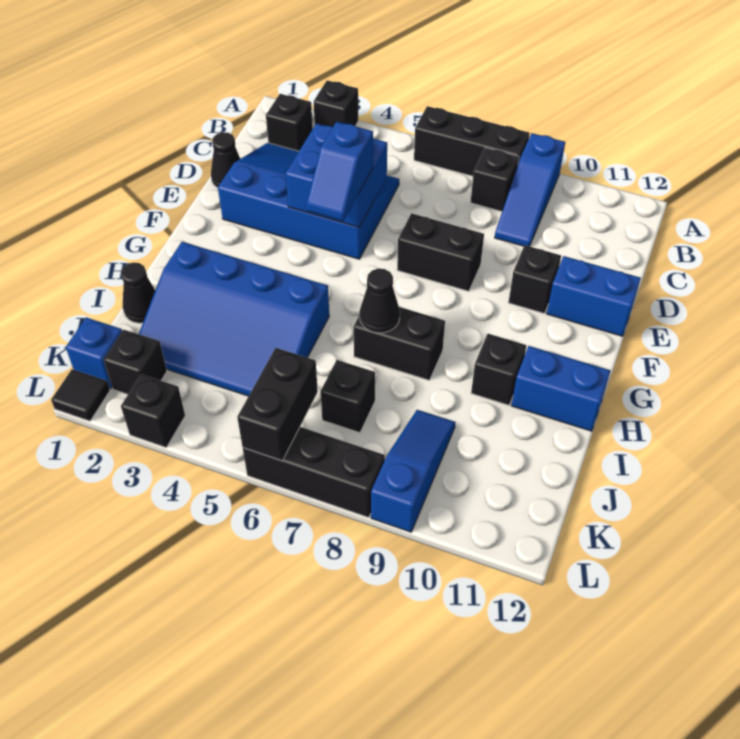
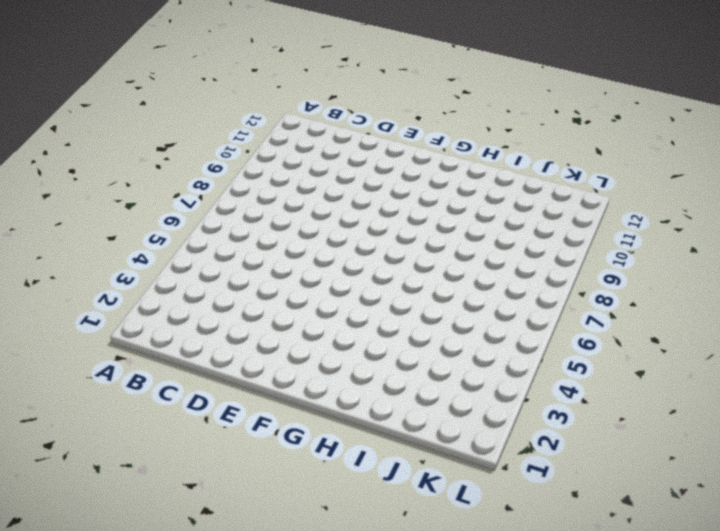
none -> black 1x1 brick [314,81,358,127]
none -> black 1x3 brick [414,106,530,176]
none -> blue 1x3 slope [495,133,565,246]

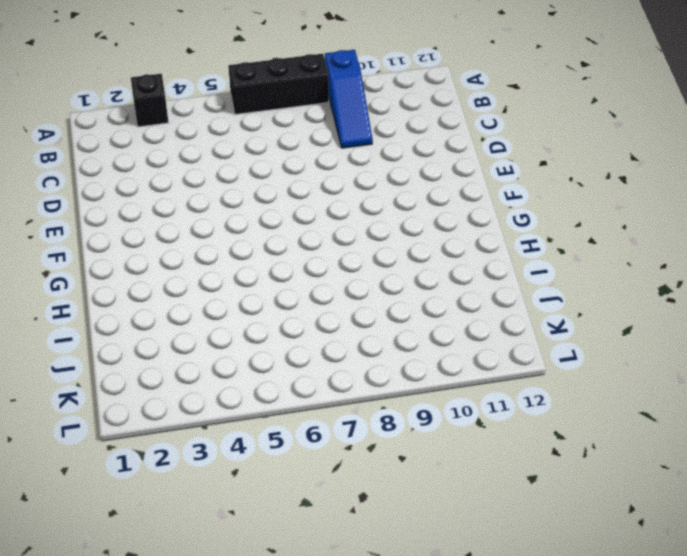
none -> black 1x1 brick [266,94,313,151]
none -> black 1x1 brick [471,148,519,211]
none -> blue 3x4 slope [218,143,399,259]

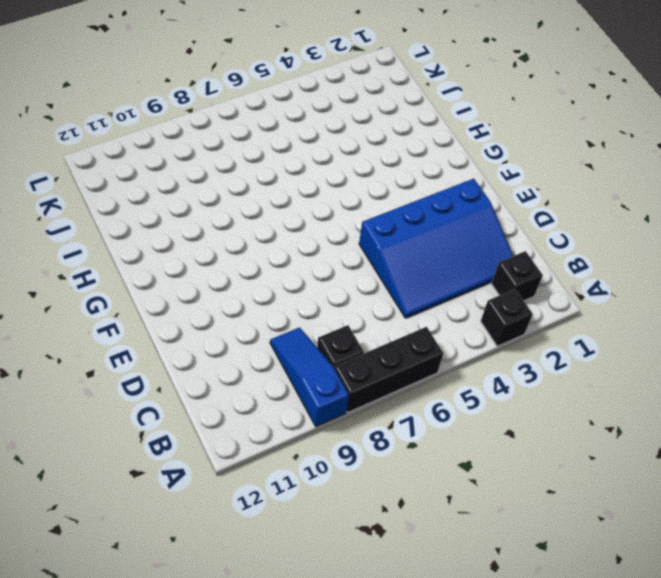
none -> black 1x1 cone [211,132,240,188]
none -> black 1x2 brick [397,213,484,291]
none -> black 1x1 brick [508,245,561,313]

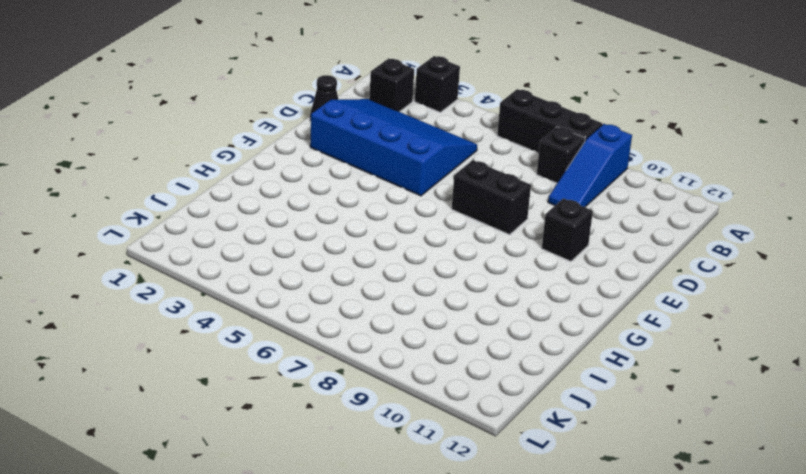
none -> blue 1x2 brick [547,256,641,336]
none -> blue 3x4 slope [139,242,329,396]
none -> black 1x2 brick [354,307,445,380]

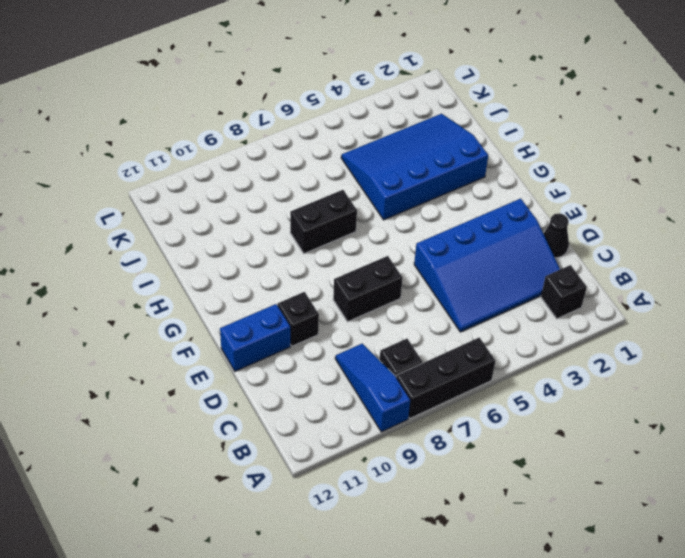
none -> black 1x1 brick [314,81,358,127]
none -> black 1x1 brick [471,334,526,405]
none -> blue 1x2 brick [511,346,610,431]

